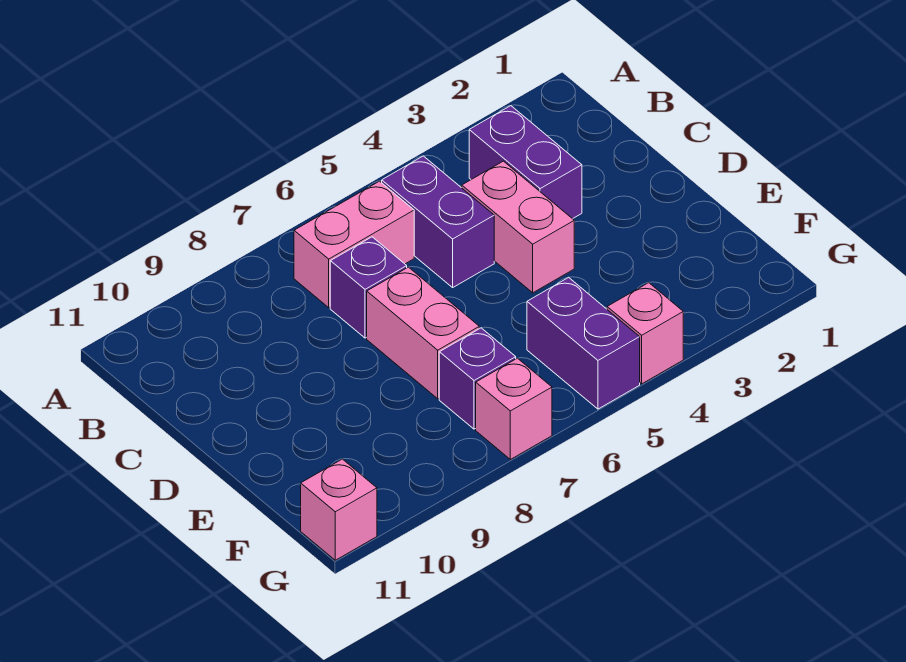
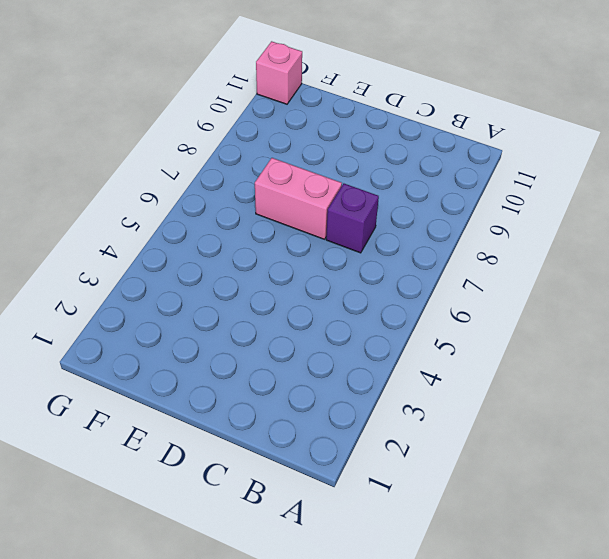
none -> purple 1x2 brick [469,106,582,219]
none -> purple 1x2 brick [382,156,494,287]

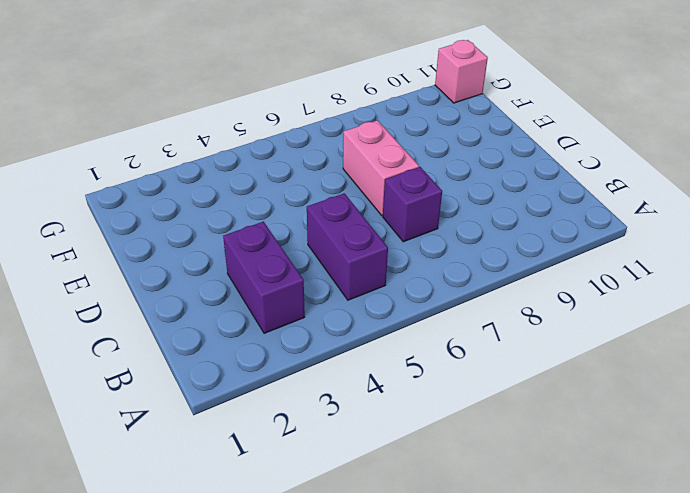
none -> pink 1x2 brick [294,181,414,308]
none -> pink 1x2 brick [462,161,574,293]

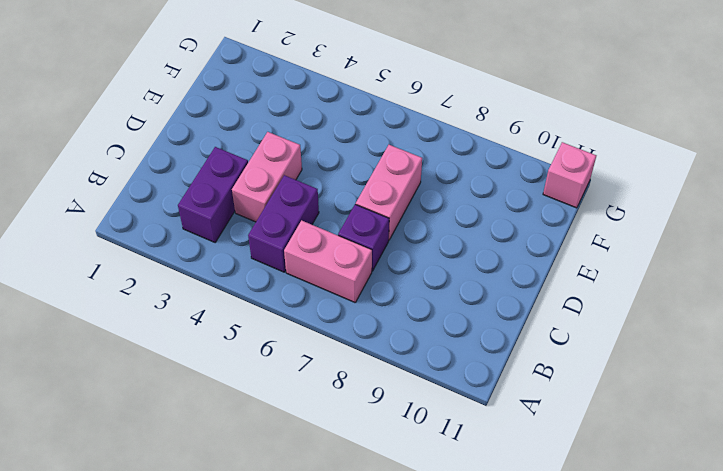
none -> purple 1x2 brick [527,277,640,409]
none -> purple 1x1 brick [439,328,516,429]

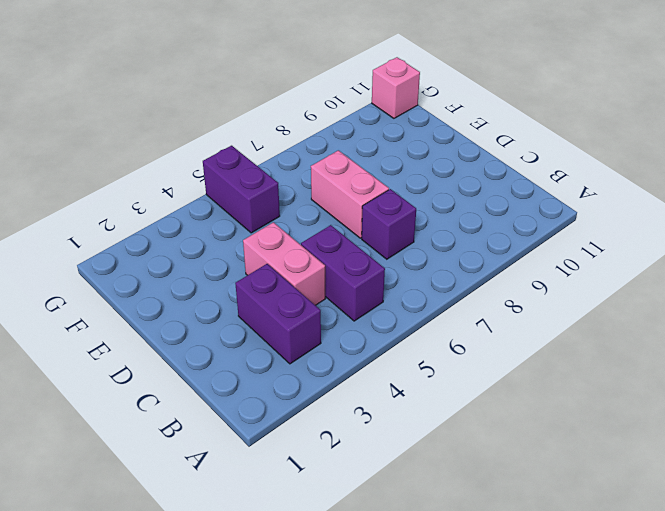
none -> pink 1x2 brick [294,181,414,308]
none -> purple 1x1 brick [439,328,516,429]

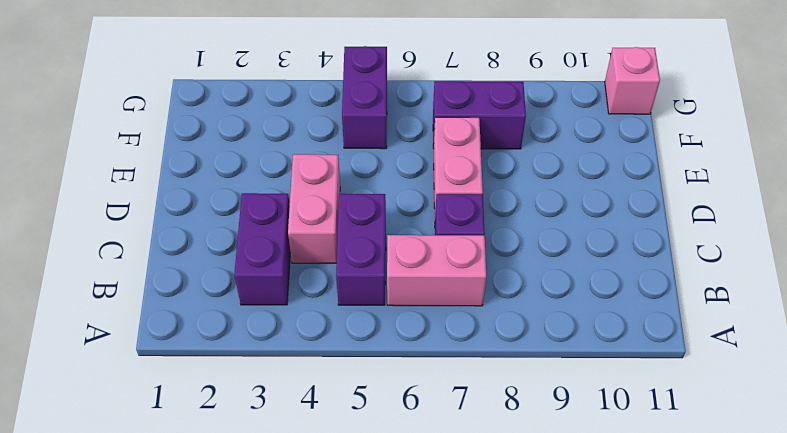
purple 1x2 brick [433,81,526,149] -> purple 1x1 brick [439,328,516,429]
none -> pink 1x1 brick [607,283,683,384]
none -> pink 1x1 brick [476,358,552,459]

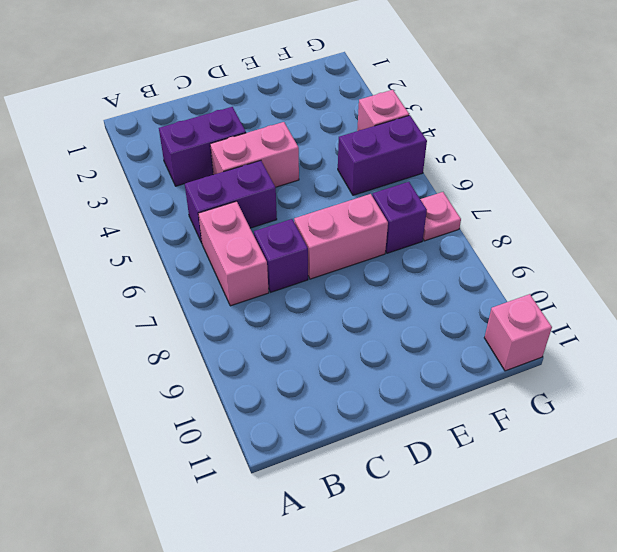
pink 1x1 plate [420,192,461,241] -> pink 1x1 brick [476,358,552,459]

